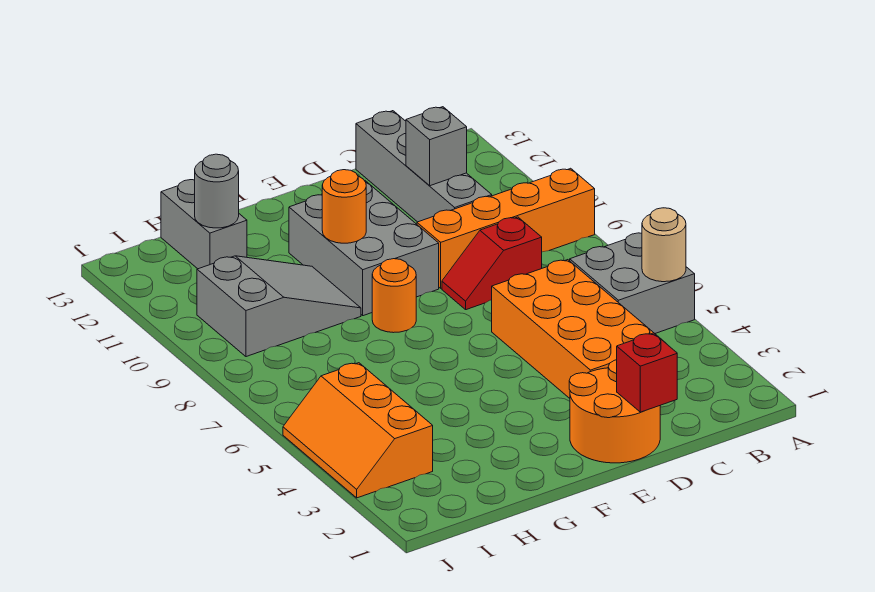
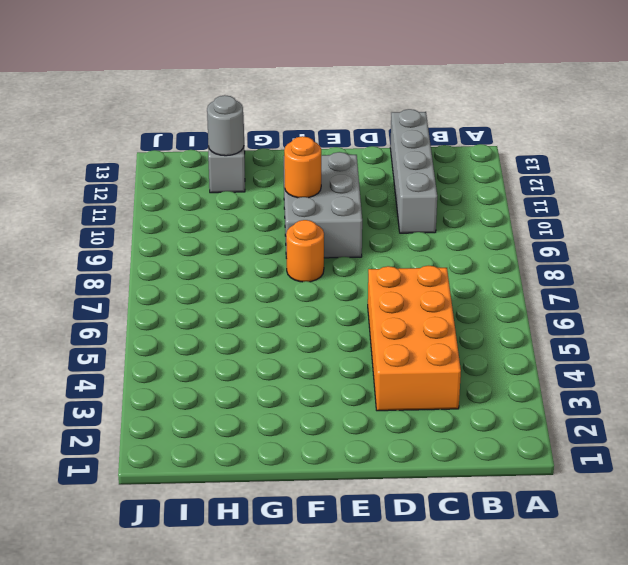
none -> grey 2x2 brick [570,233,695,333]
none -> orange 1x4 brick [417,168,595,288]
none -> red 1x2 slope [442,217,542,310]

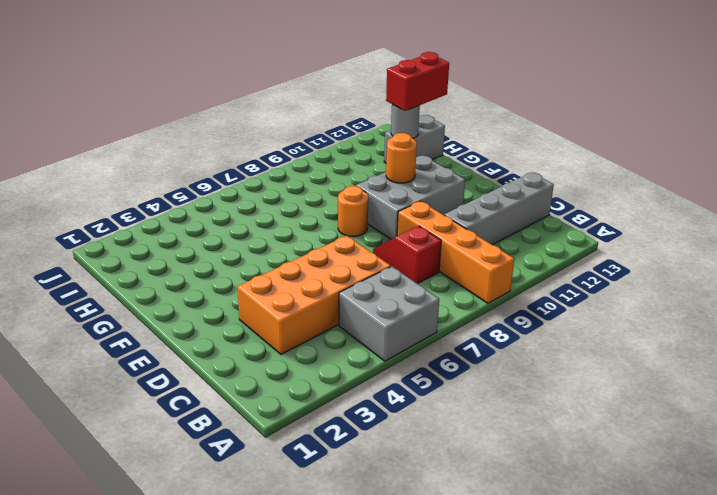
red 1x2 brick [386,52,449,111] -> none
none -> orange 2x2 round brick [569,360,660,463]
none -> grey 2x3 slope [197,256,361,357]
none -> orange 2x3 slope [283,363,433,498]

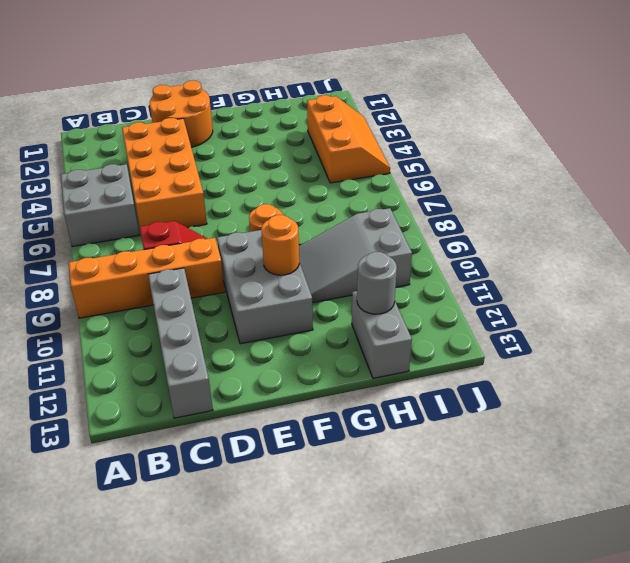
none -> tan 1x1 round brick [642,208,686,282]
none -> grey 1x1 brick [406,107,467,186]
none -> red 1x1 brick [617,333,677,412]

